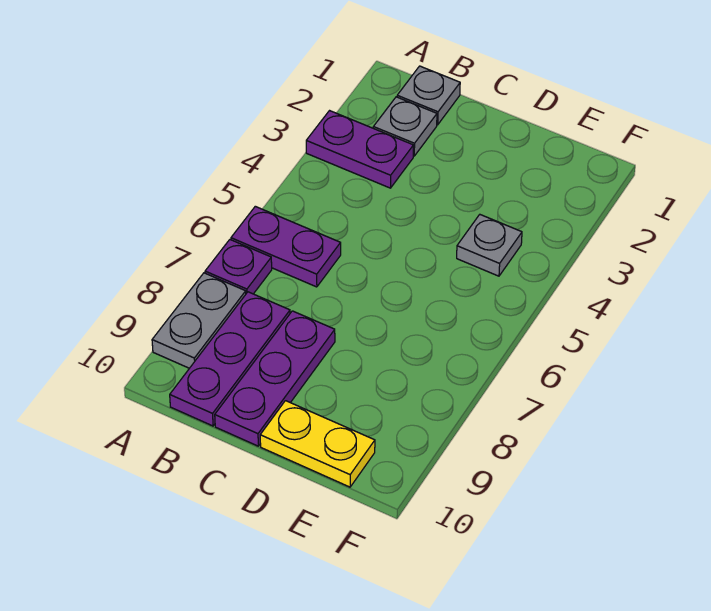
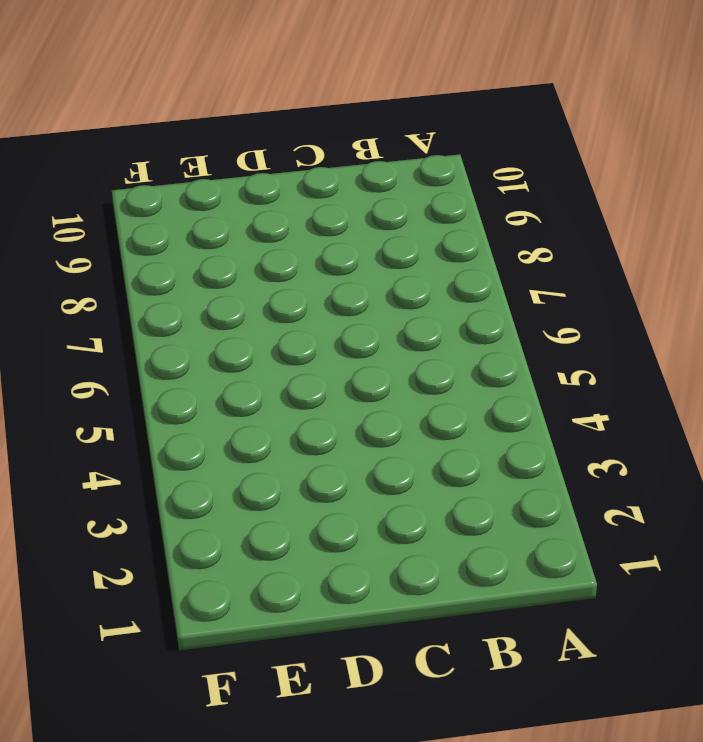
none -> purple 1x2 plate [306,111,413,188]
none -> purple 1x2 plate [231,206,341,287]

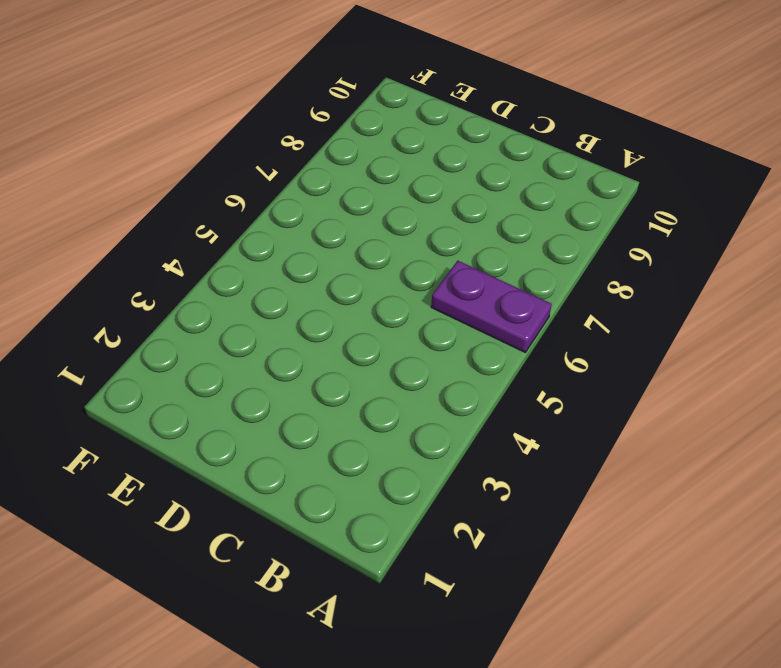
none -> purple 1x2 plate [306,111,413,188]
none -> purple 1x1 plate [205,240,272,294]

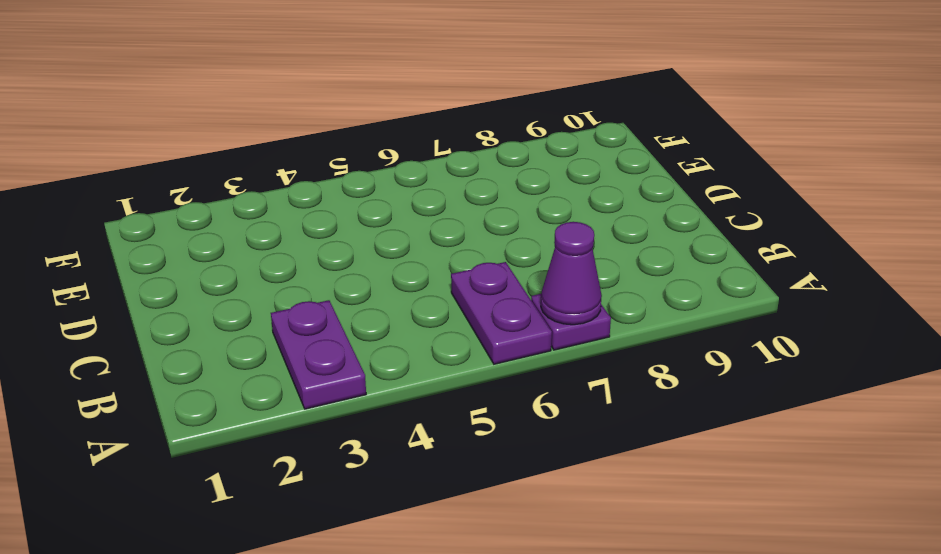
purple 1x1 cone [541,222,602,325] -> none
none -> grey 1x2 plate [152,273,246,368]
none -> grey 1x1 plate [397,66,460,125]

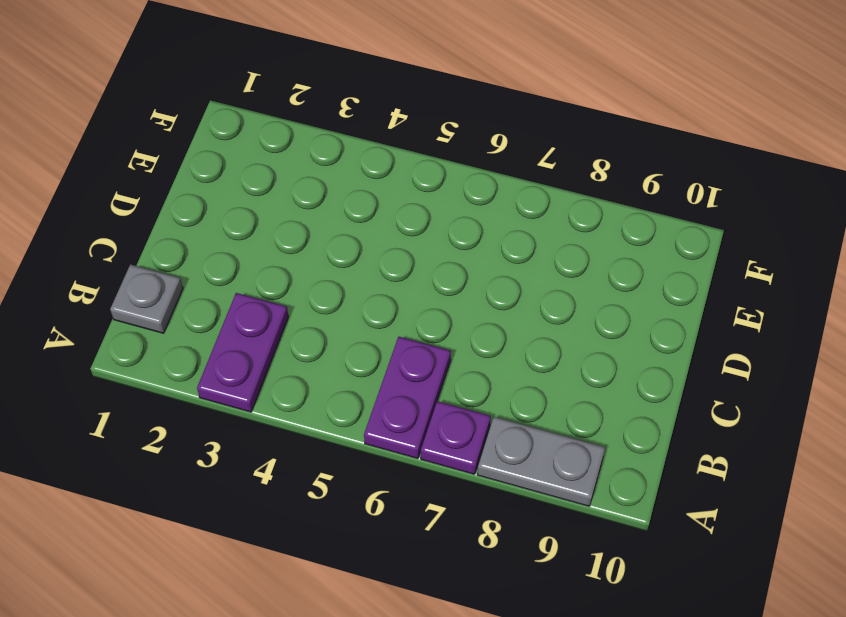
none -> grey 1x1 plate [373,97,437,156]
none -> purple 1x3 plate [170,292,290,426]

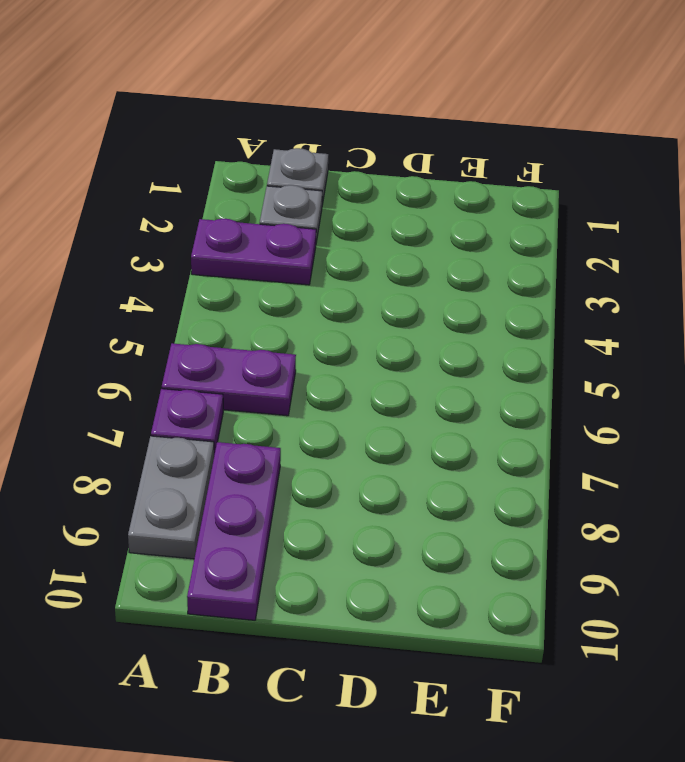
none -> purple 1x3 plate [215,311,335,446]
none -> yellow 1x2 plate [260,401,375,487]

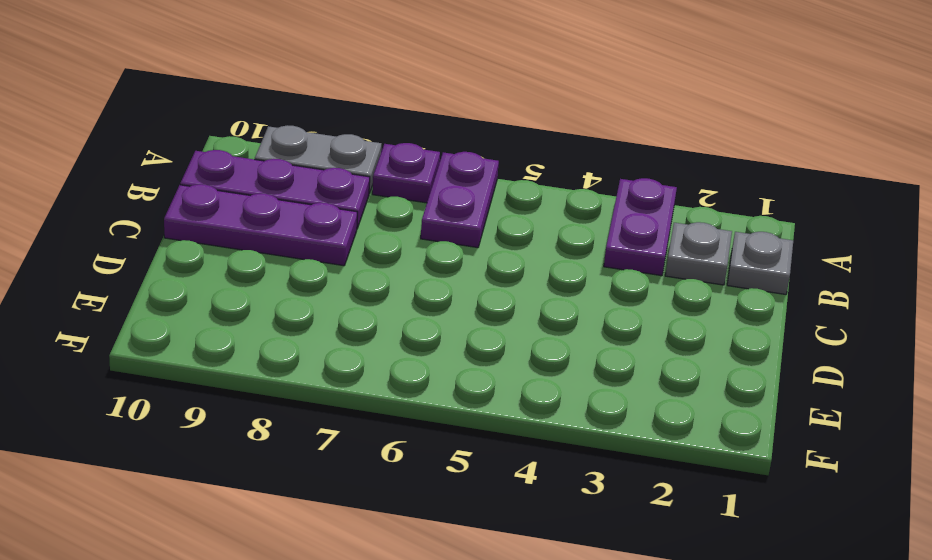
none -> yellow 1x2 plate [260,401,375,487]
none -> grey 1x1 plate [457,215,522,276]

